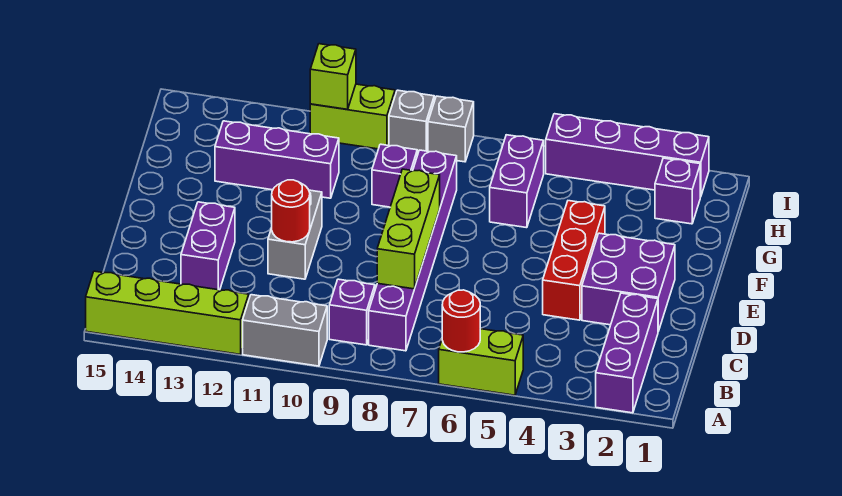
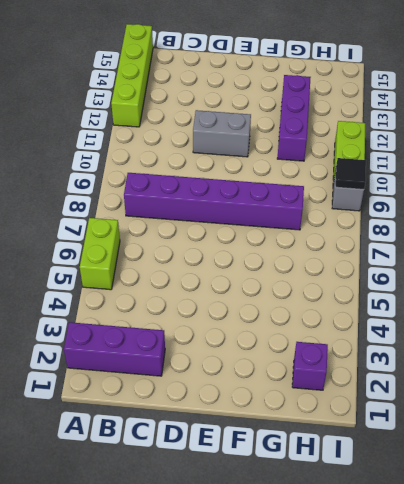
black 1x1 tile [336,158,366,190] -> none
none -> grey 1x2 brick [243,295,327,366]
none -> purple 1x1 brick [329,279,375,345]
none -> purple 1x2 brick [181,202,235,290]

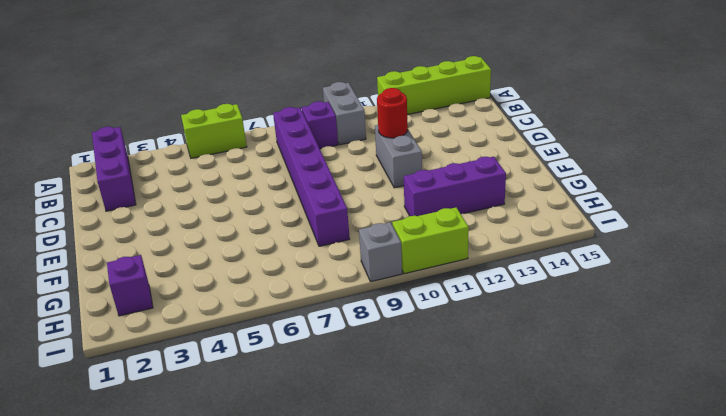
grey 1x2 brick [323,82,366,145] -> grey 1x2 brick turned to [243,295,327,366]
none -> purple 1x2 brick [181,202,235,290]
none -> purple 2x2 brick [582,233,675,331]
none -> red 1x3 brick [543,201,605,320]

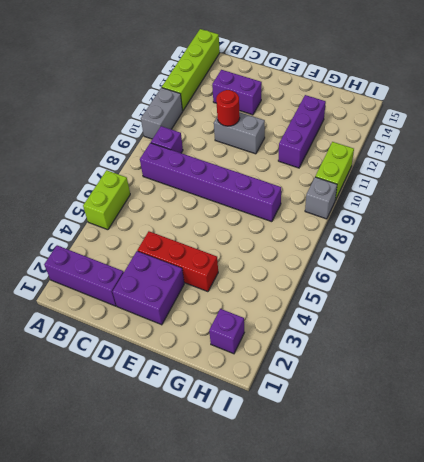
none -> purple 1x2 brick [490,135,544,228]
none -> purple 1x1 brick [372,144,417,207]
none -> purple 1x4 brick [546,114,709,197]

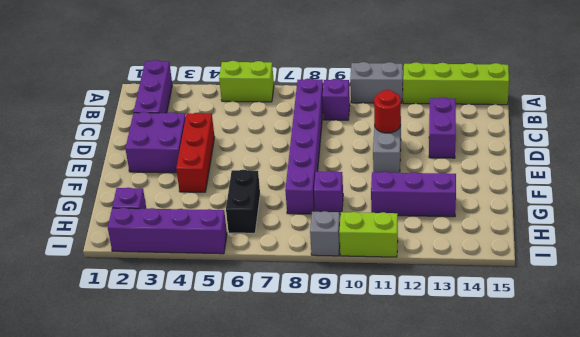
black 1x2 brick [226,170,260,233] -> purple 1x2 brick [490,135,544,228]
none -> grey 1x1 brick [428,96,474,162]
none -> red 1x1 round brick [442,290,480,352]
none -> lime 1x3 brick [377,169,440,289]

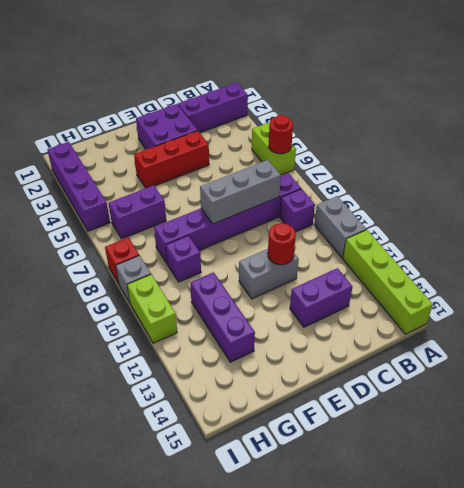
grey 1x3 brick [200,160,281,224] -> lime 1x3 brick [377,169,440,289]
red 1x1 brick [105,238,139,284] -> grey 1x1 brick [428,96,474,162]
none -> purple 1x1 brick [655,158,700,224]
none -> lime 1x1 brick [310,44,356,109]

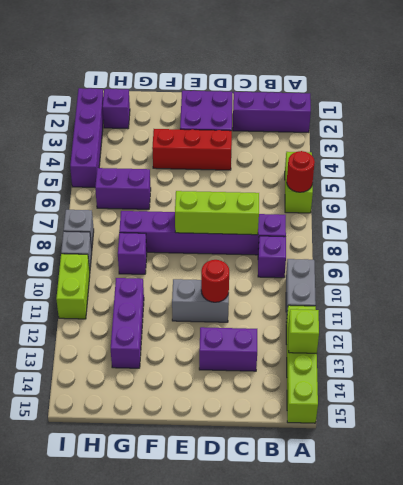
lime 1x1 brick [288,309,319,353] -> lime 1x1 brick moved to [310,44,356,109]

